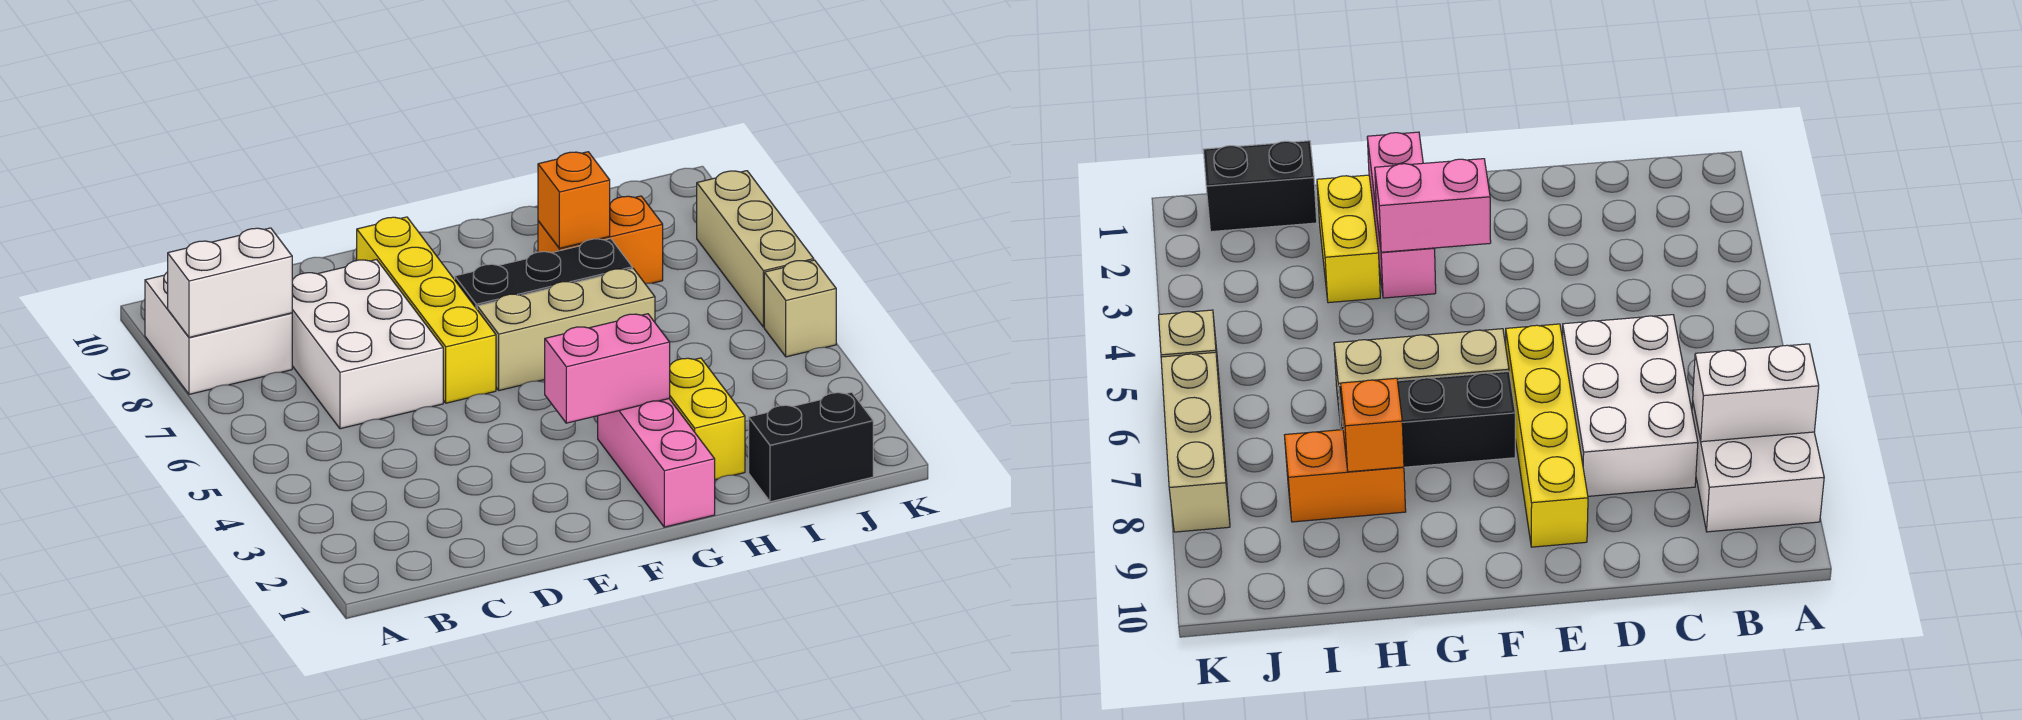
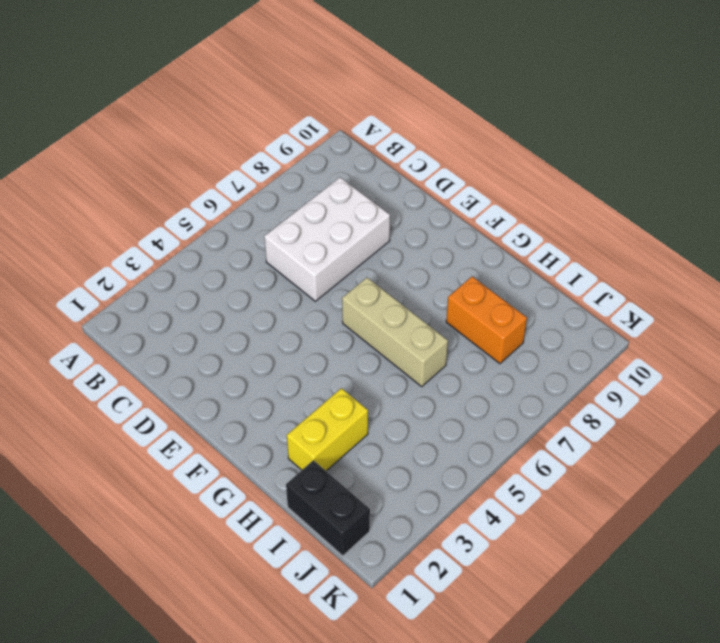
none -> white 2x2 brick [145,272,292,394]
none -> yellow 1x4 brick [357,217,496,403]
none -> black 1x3 brick [455,239,632,309]

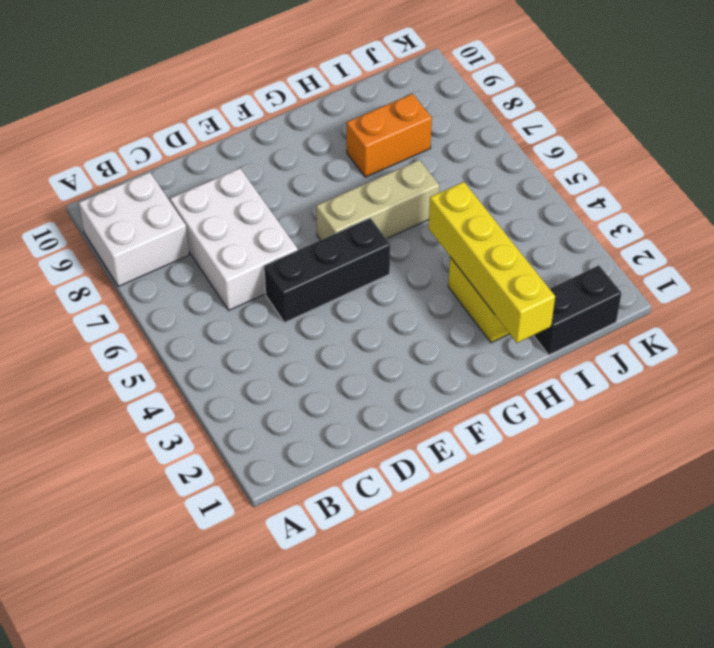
black 1x3 brick [264,218,390,322] -> black 1x3 brick moved to [455,239,632,309]
yellow 1x4 brick [429,182,555,343] -> yellow 1x4 brick moved to [357,217,496,403]
none -> pink 1x3 brick [598,399,715,527]
none -> tan 1x1 brick [764,260,836,357]
none -> tan 1x3 brick [697,171,814,327]

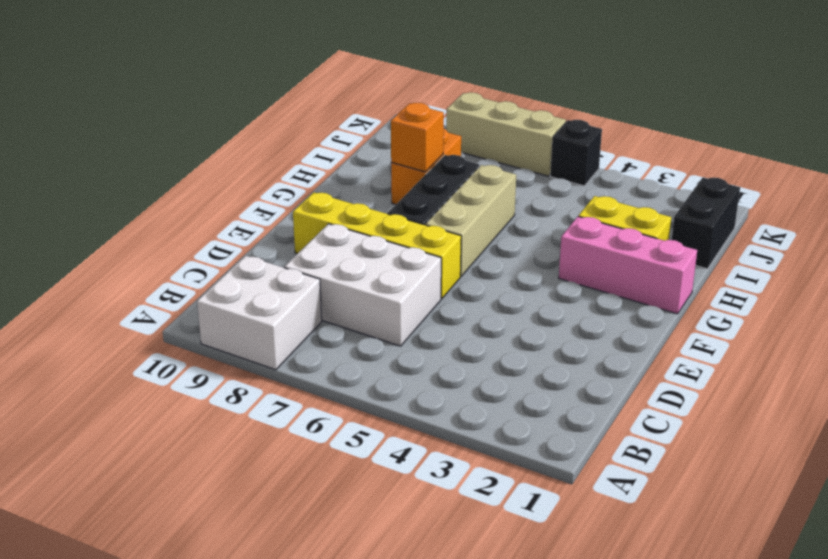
black 1x1 brick [550,120,602,186] -> tan 1x1 brick [764,260,836,357]
none -> white 1x2 brick [168,228,292,337]
none -> pink 1x2 brick [545,314,670,423]

